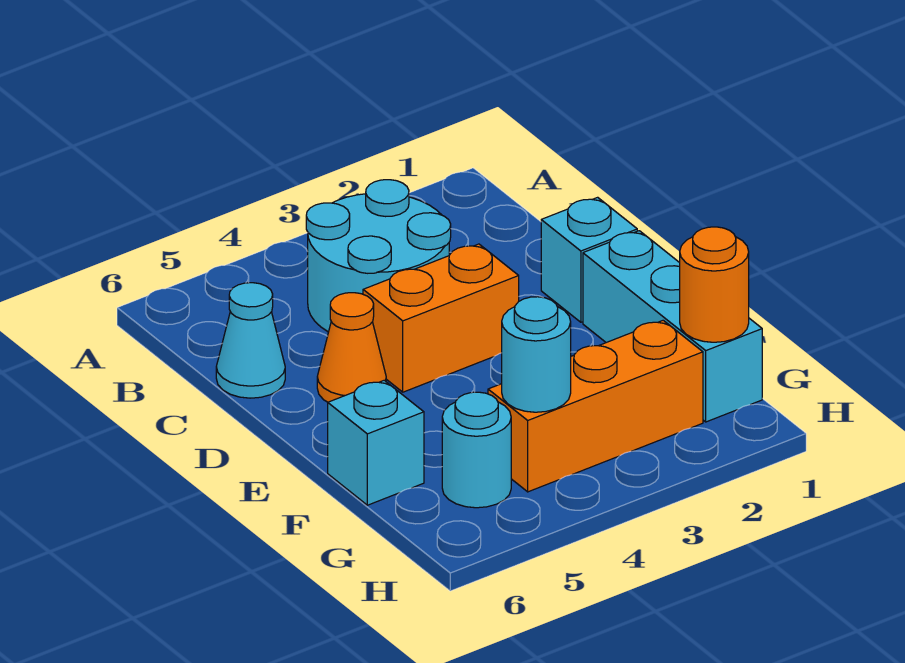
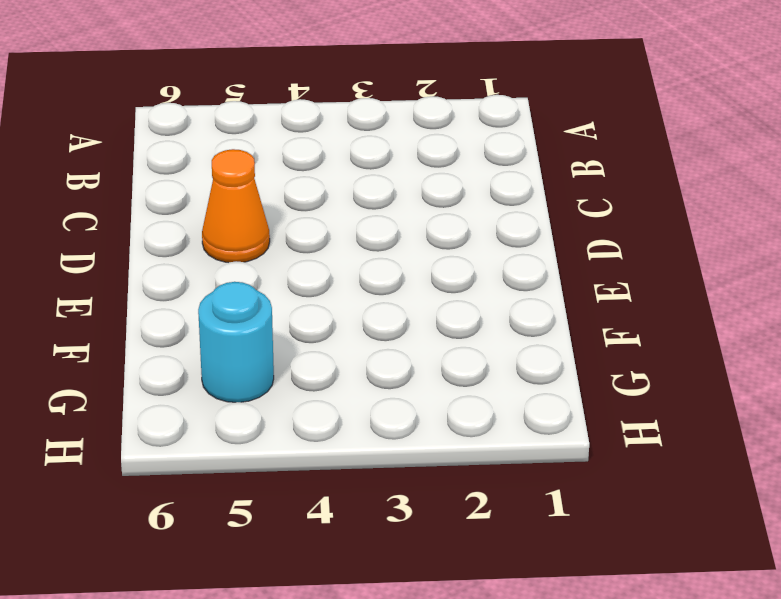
none -> cyan 2x2 round brick [306,180,451,332]
none -> cyan 1x1 cone [216,283,285,398]

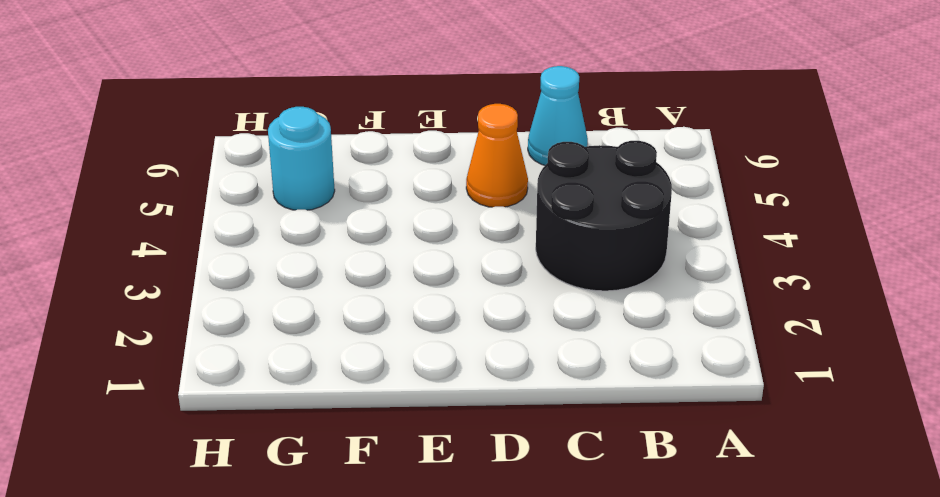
black 2x2 round brick [536,141,672,291] -> cyan 2x2 round brick [306,180,451,332]
none -> cyan 1x1 brick [541,197,637,322]
none -> orange 1x2 brick [363,244,519,392]

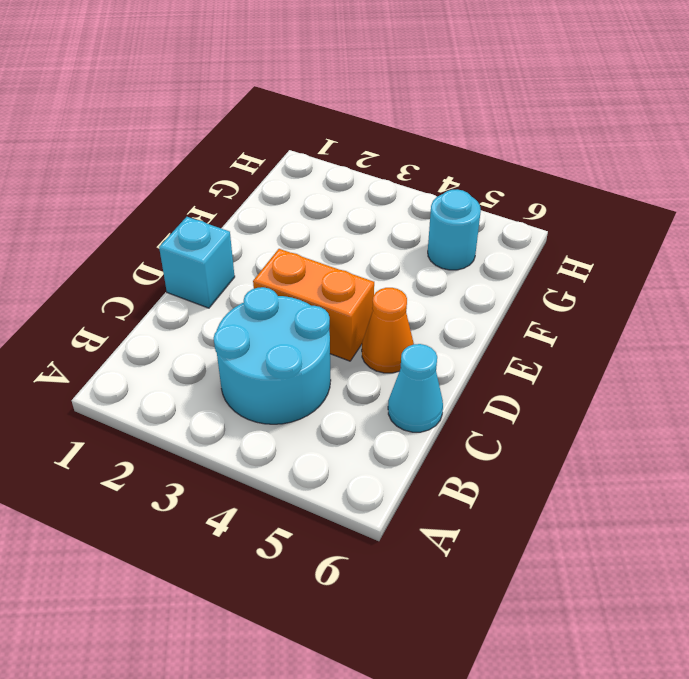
none -> cyan 1x3 brick [583,231,762,422]
none -> cyan 1x1 brick [328,380,424,505]

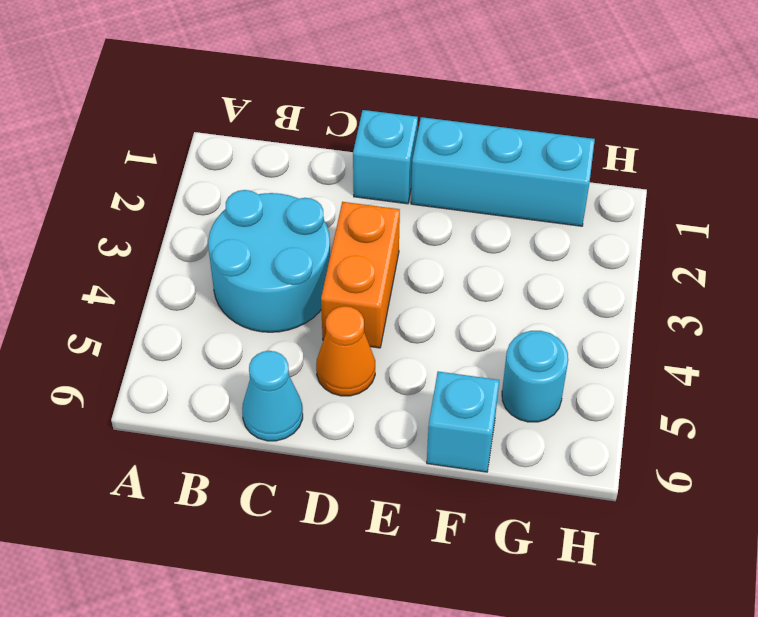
none -> orange 1x3 brick [488,320,703,492]
none -> orange 1x1 round brick [680,227,749,342]

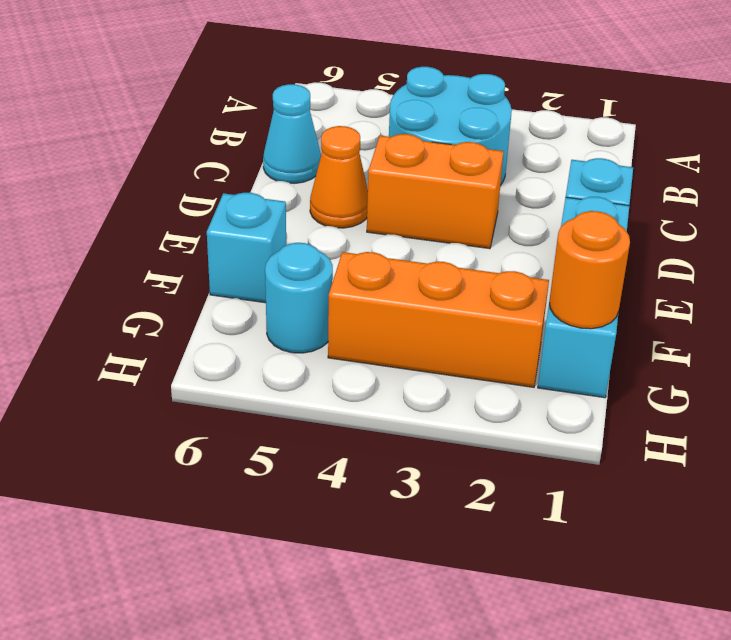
none -> cyan 1x1 round brick [502,297,571,412]

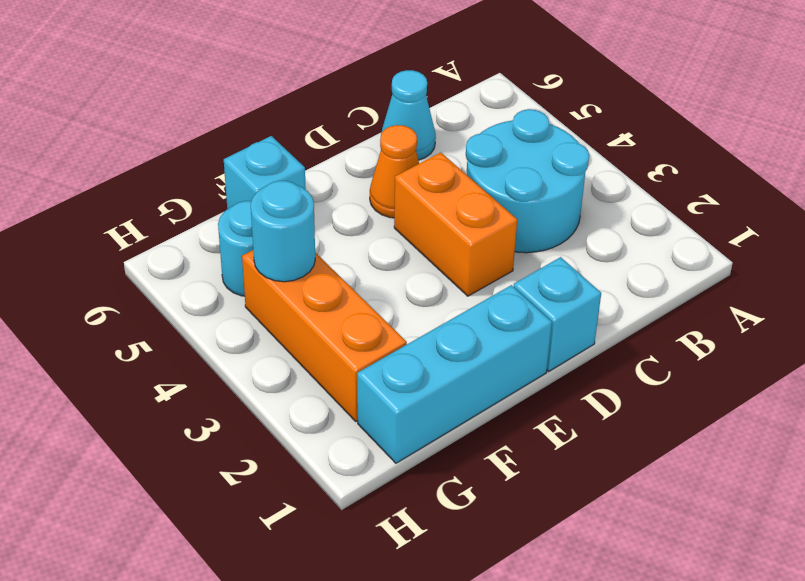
none -> orange 1x1 round brick [680,227,749,342]

